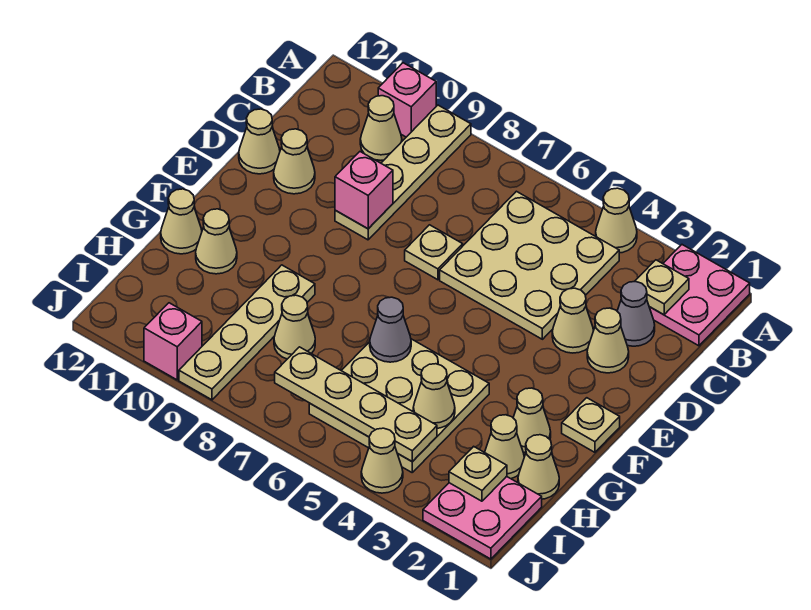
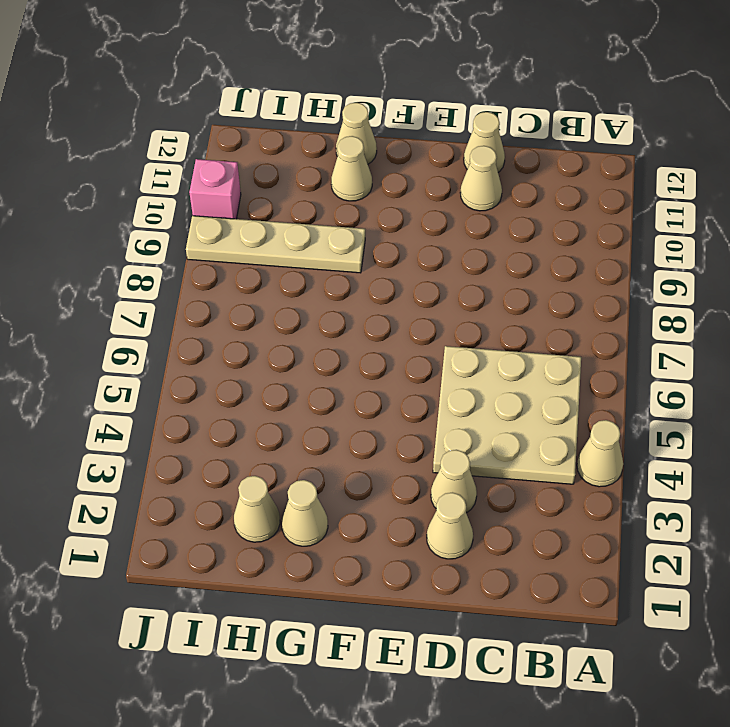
none -> pink 2x2 plate [649,245,750,346]
none -> tan 1x4 plate [335,105,471,240]
none -> pink 1x1 brick [378,63,436,137]
none -> tan 1x1 cone [360,96,402,160]

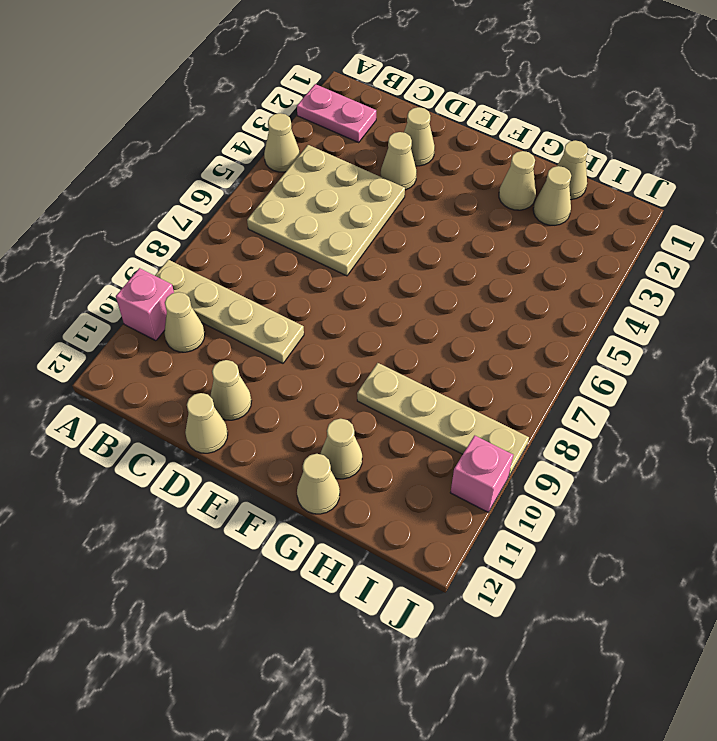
pink 1x2 plate [297,84,376,142] -> pink 2x2 plate [649,245,750,346]
none -> grey 1x1 cone [617,282,655,346]
none -> tan 1x1 plate [405,225,463,280]
none -> tan 1x1 plate [562,398,620,452]
none -> tan 3x3 plate [309,339,489,472]

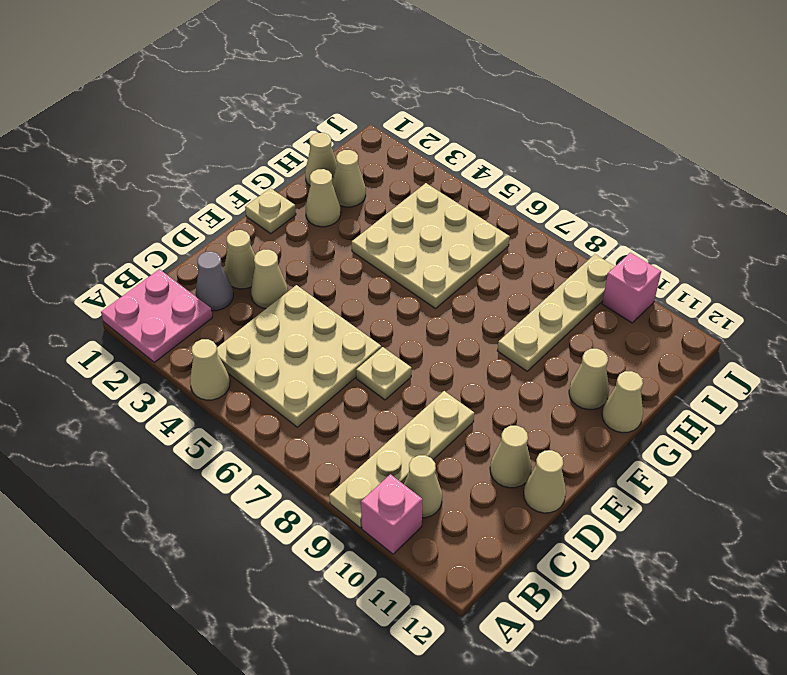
none -> tan 1x1 cone [274,295,315,359]
none -> pink 2x2 plate [423,476,542,559]
none -> tan 1x1 cone [361,428,403,493]
none -> tan 1x1 plate [634,260,689,315]

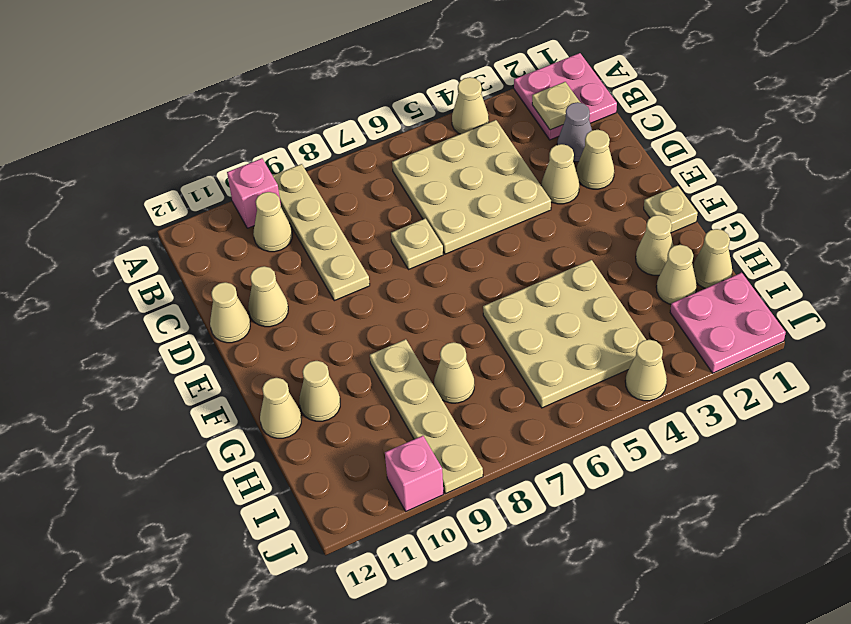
none -> pink 1x1 brick [335,152,393,229]
none -> grey 1x1 cone [370,297,411,362]
none -> tan 1x1 cone [413,364,455,428]
none -> tan 1x1 plate [449,446,507,501]

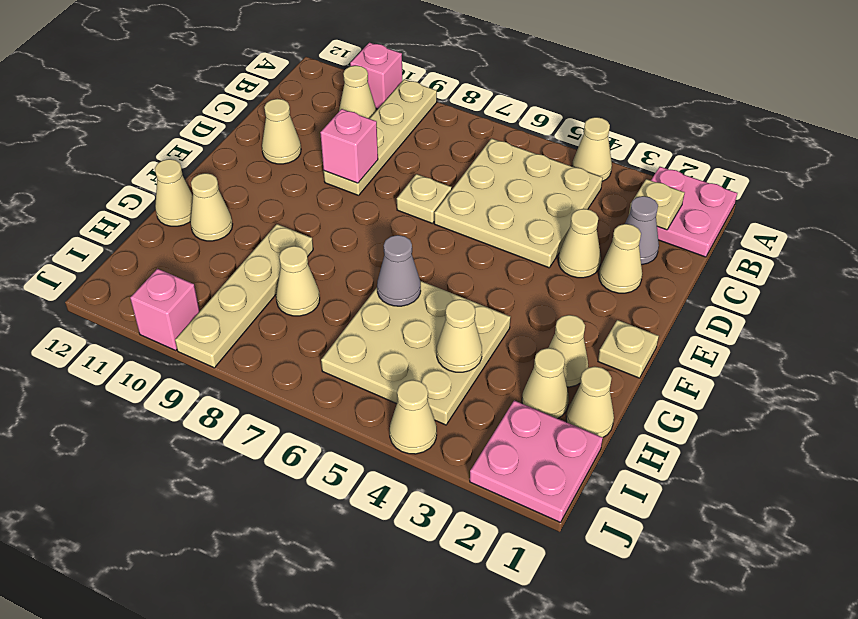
none -> tan 1x1 cone [239,109,280,174]
none -> tan 1x1 plate [449,446,507,501]
none -> tan 1x4 plate [275,347,437,462]

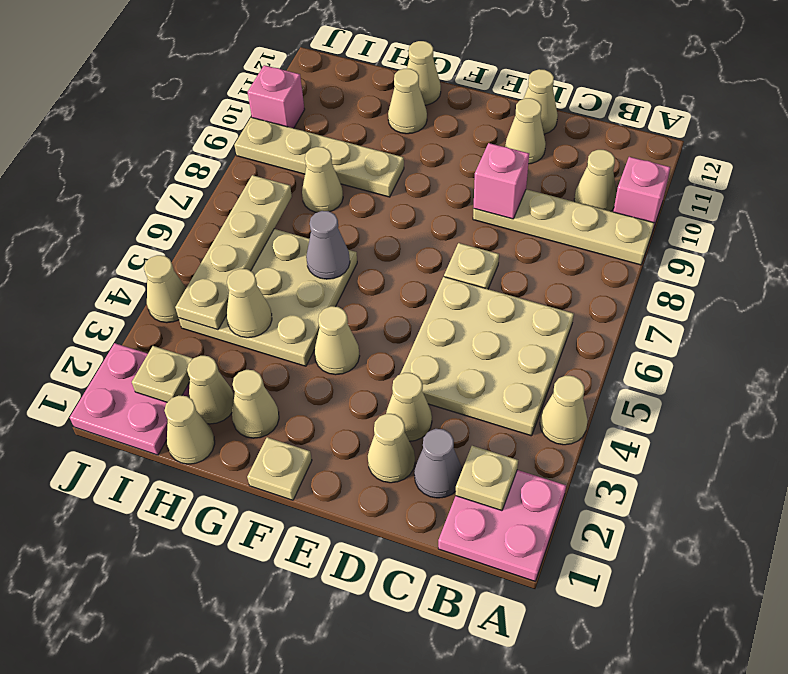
tan 1x1 cone [314,306,360,375] -> none

